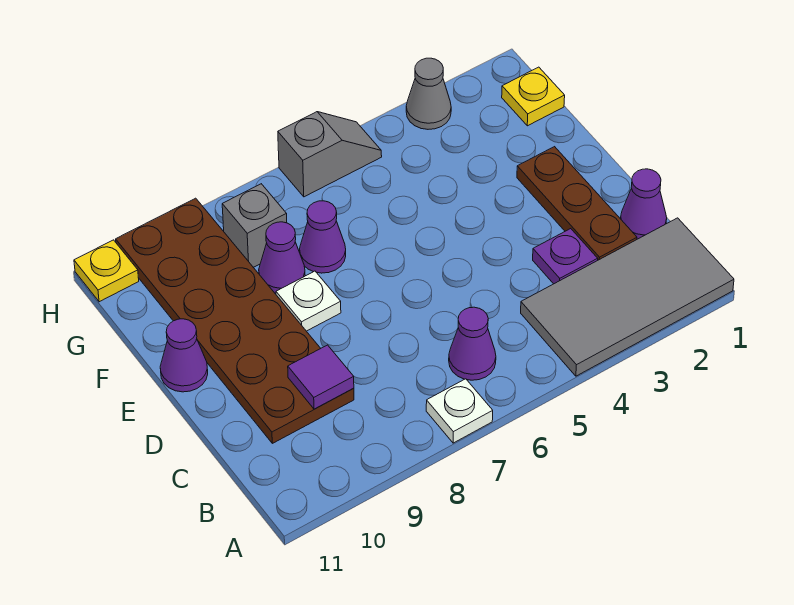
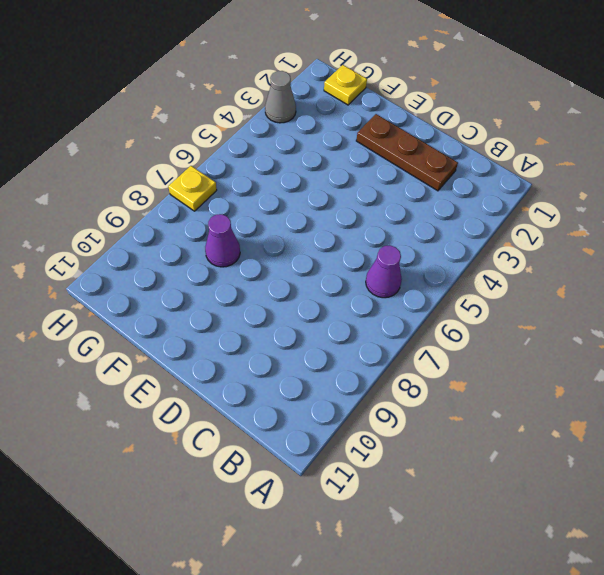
yellow 1x1 plate [168,166,217,211] -> yellow 1x1 plate moved to [74,240,139,302]
none -> grey 2x4 tile [521,218,734,376]
none -> white 1x1 plate [426,379,493,443]
none -> purple 1x1 cone [621,169,667,239]

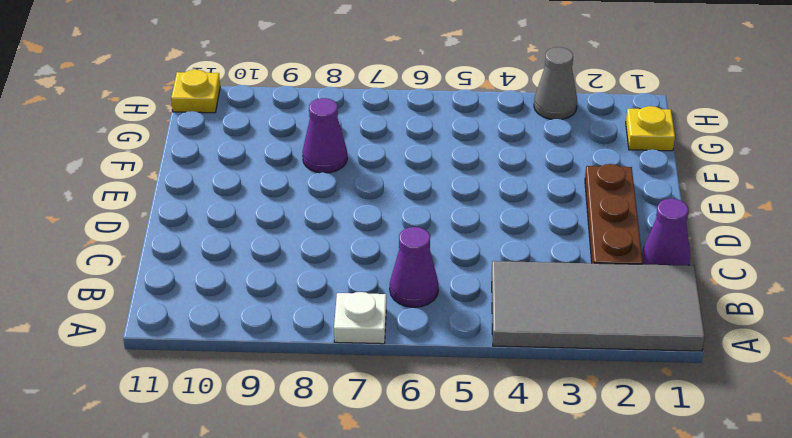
none -> purple 1x1 plate [533,229,598,284]
none -> brown 2x6 plate [116,198,354,443]
none -> white 1x1 plate [276,271,341,331]

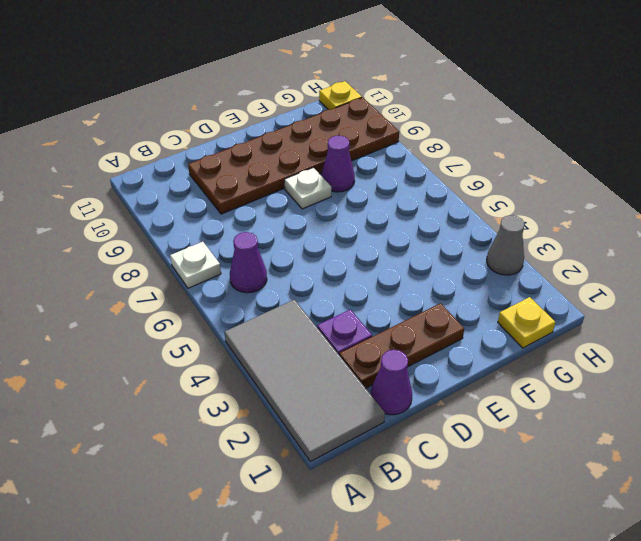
none -> purple 1x1 cone [160,319,208,392]
none -> purple 1x1 cone [300,201,346,273]
none -> grey 1x1 brick [222,184,287,267]

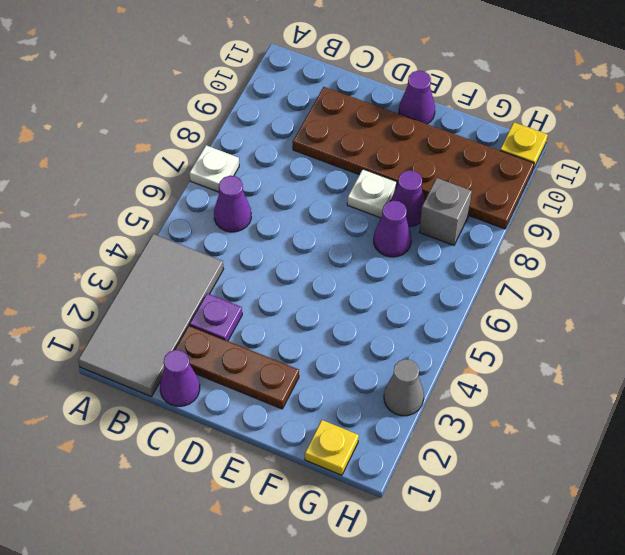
none -> grey 1x2 slope [278,112,382,197]
none -> purple 1x1 tile [288,345,354,409]

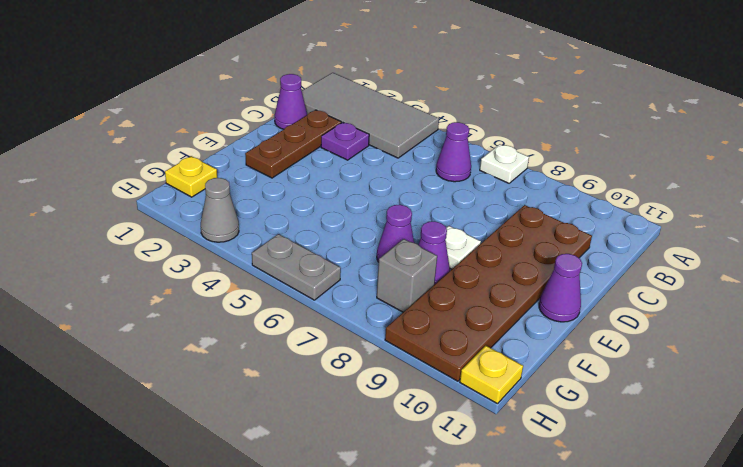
grey 1x2 plate [252,234,341,300] -> grey 1x2 slope [278,112,382,197]
none -> purple 1x1 tile [288,345,354,409]

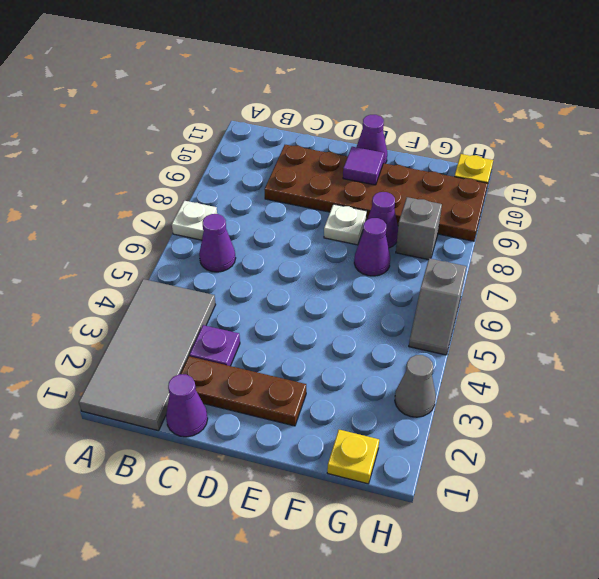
purple 1x1 tile [343,147,384,185] -> purple 1x1 tile moved to [288,345,354,409]

